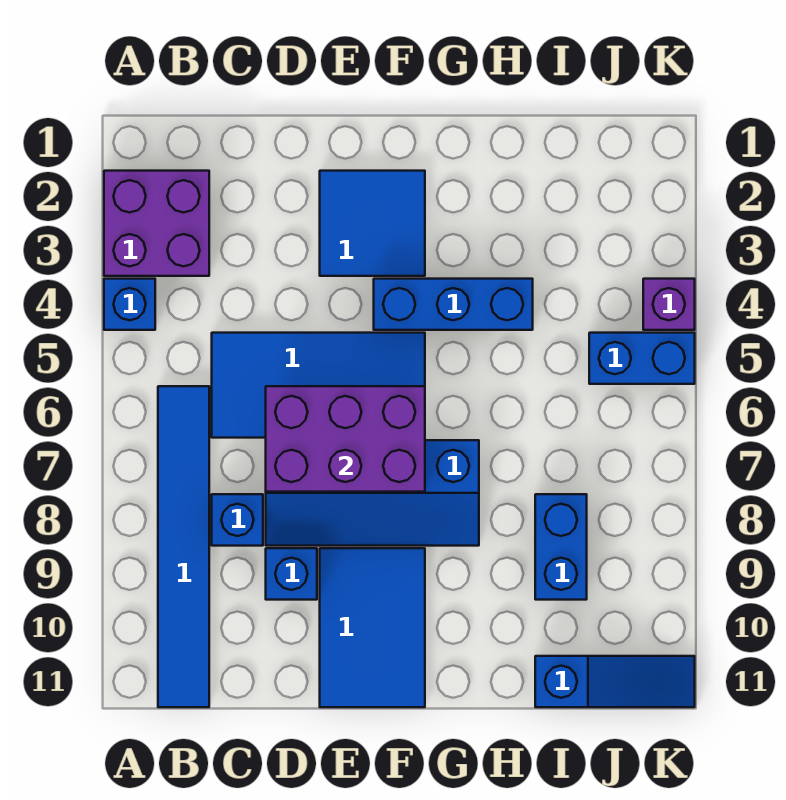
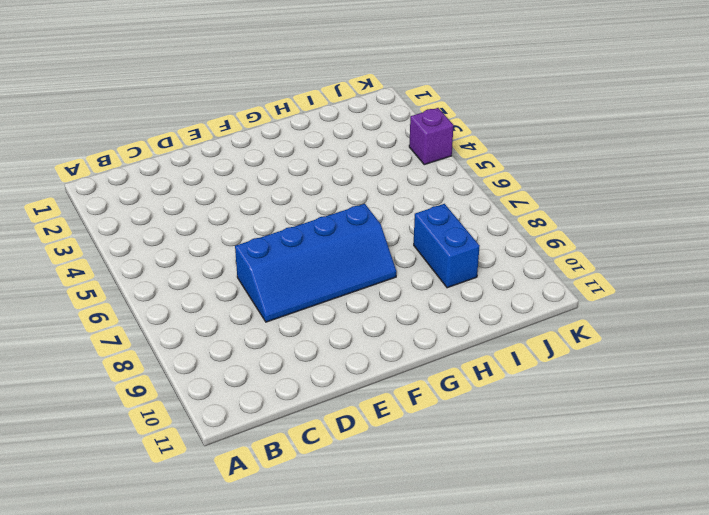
none -> purple 2x2 brick [104,171,209,276]
none -> blue 1x1 brick [104,279,155,330]
none -> blue 1x6 tile [158,386,209,707]

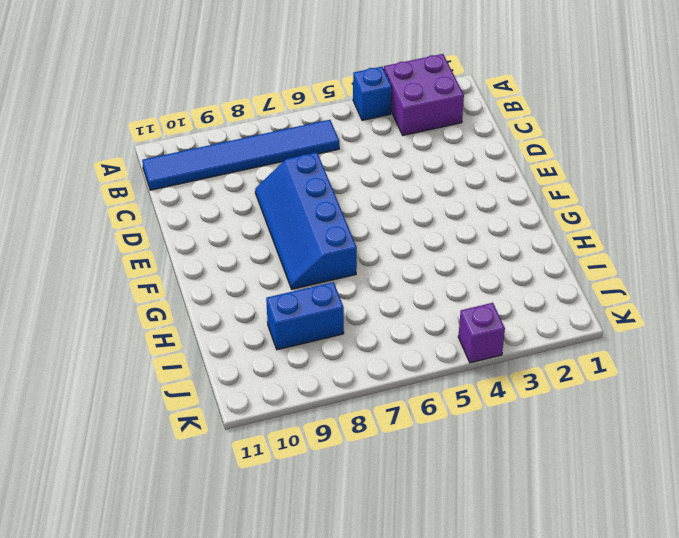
none -> blue 2x4 tile [212,333,425,438]
none -> blue 1x1 brick [212,494,263,546]
none -> blue 1x1 brick [266,548,317,600]

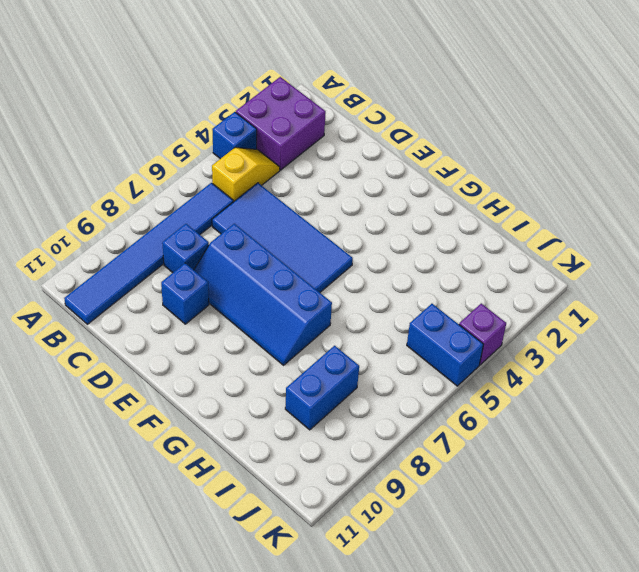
yellow 1x2 slope [212,147,280,202] -> none
none -> blue 2x2 tile [320,171,425,276]
none -> blue 2x3 tile [320,548,425,707]
none -> blue 1x3 brick [374,279,533,330]

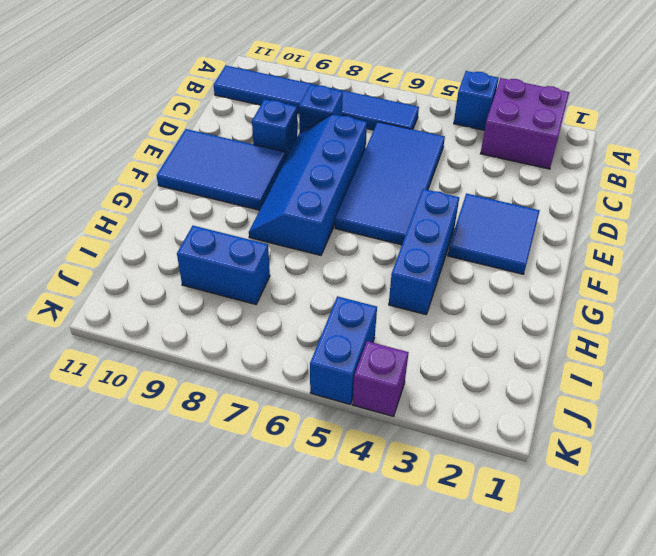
none -> blue 1x3 slope [535,656,695,707]
none -> purple 2x3 brick [266,386,425,492]

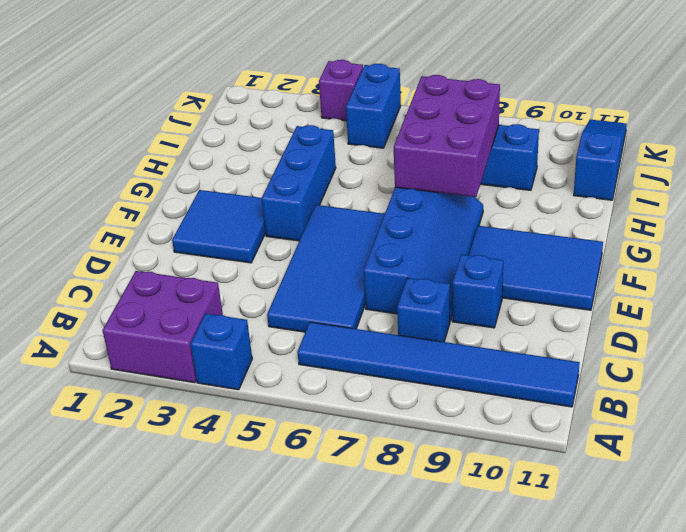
purple 2x3 brick [394,75,500,197] -> purple 2x3 brick moved to [266,386,425,492]

